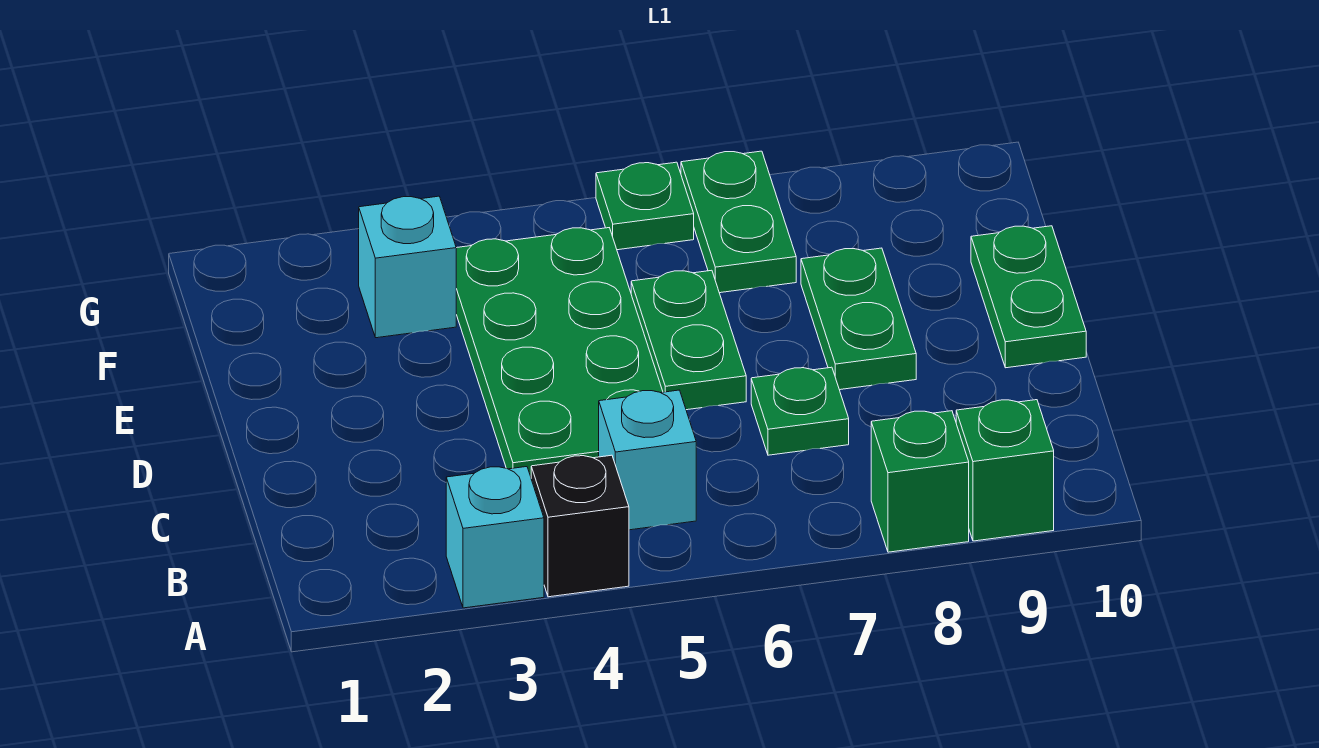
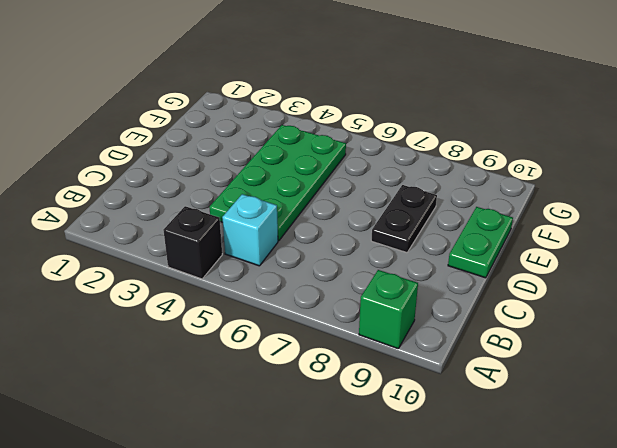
black 1x2 plate [371,185,437,253] -> green 1x2 plate [801,248,916,390]
none -> cyan 1x1 brick [446,467,544,608]
none -> green 1x1 brick [871,411,969,552]
none -> green 1x1 plate [751,367,849,455]

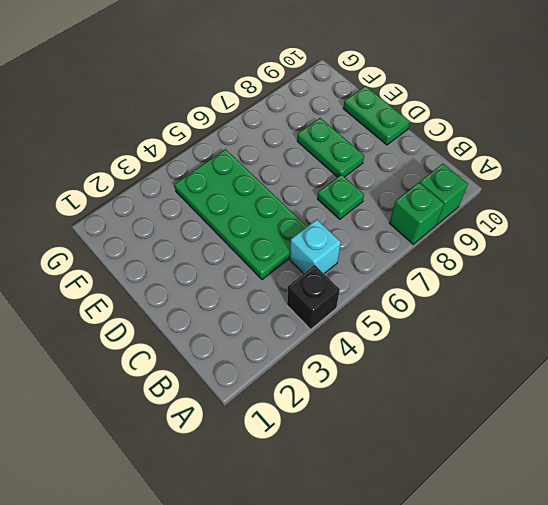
none -> cyan 1x1 brick [446,467,544,608]
none -> green 1x2 plate [631,270,746,410]
none -> cyan 1x1 brick [359,196,456,338]

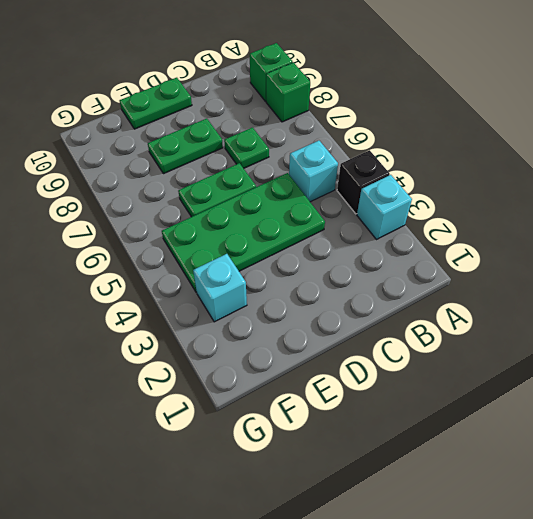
none -> green 1x2 plate [681,151,796,293]
none -> green 1x1 plate [596,162,694,250]

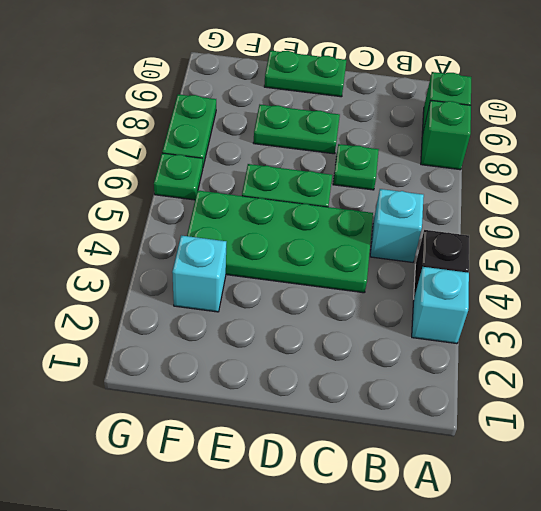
green 1x2 plate [162,94,216,166] -> green 1x2 plate turned to [681,151,796,293]

